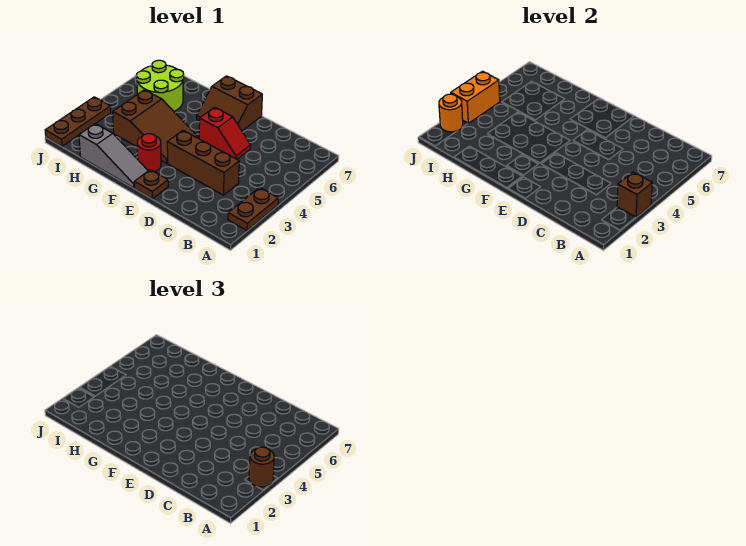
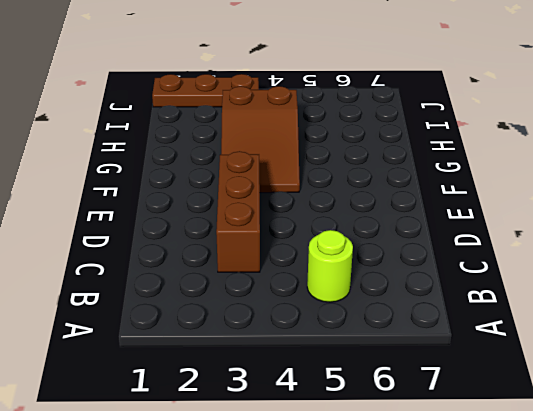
lime 1x1 round brick [307,230,353,302] -> none
none -> brown 1x2 plate [228,187,278,230]
none -> red 1x2 slope [199,107,251,159]
none -> brown 1x1 plate [134,170,168,199]

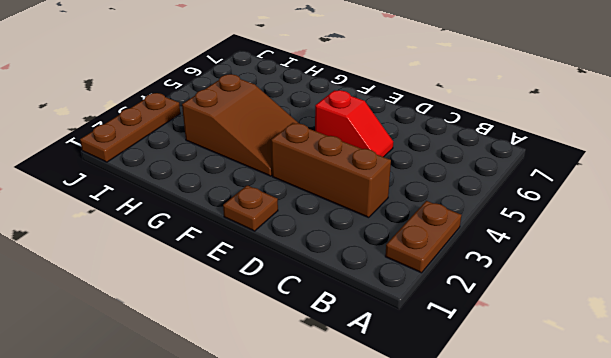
none -> brown 2x2 slope [197,76,262,131]
none -> grey 1x3 slope [79,124,148,188]
none -> red 1x1 round brick [137,134,161,172]

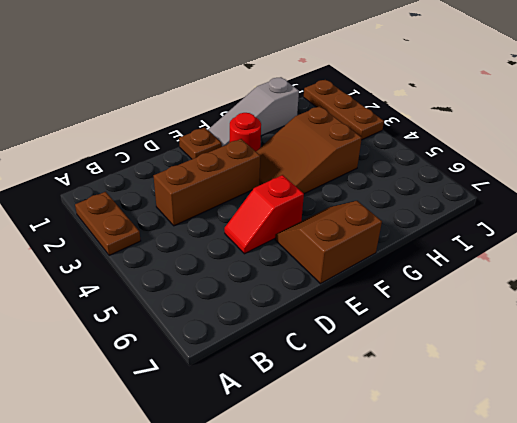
none -> lime 2x2 round brick [136,60,184,111]
none -> brown 1x1 brick [617,172,652,217]
none -> orange 1x1 round brick [439,94,463,132]

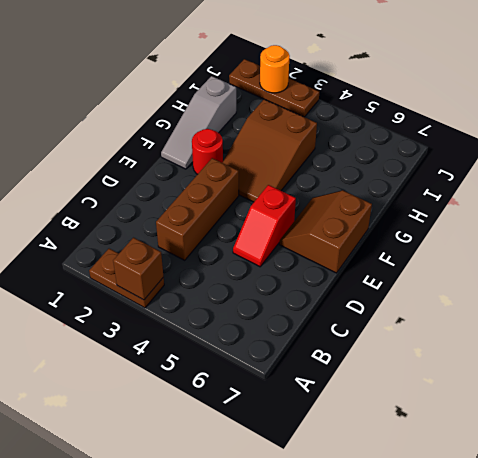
none -> brown 1x1 plate [134,170,168,199]
none -> lime 2x2 round brick [136,60,184,111]
none -> orange 1x2 brick [451,71,500,123]

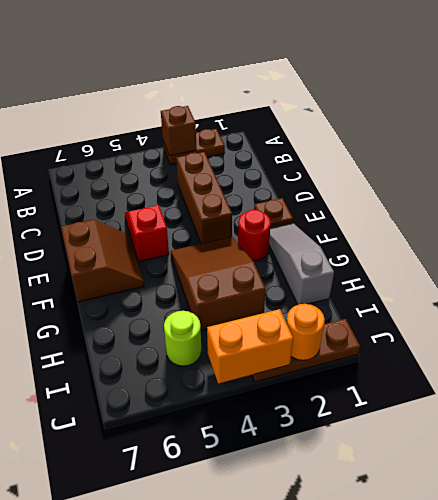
lime 1x1 round brick [164,311,201,366] -> lime 2x2 round brick [136,60,184,111]
none -> brown 1x1 round brick [249,447,274,487]

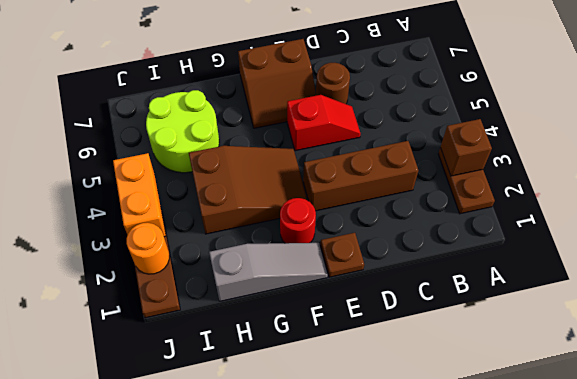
brown 1x1 round brick [316,63,350,104] -> brown 1x1 round brick moved to [249,447,274,487]

